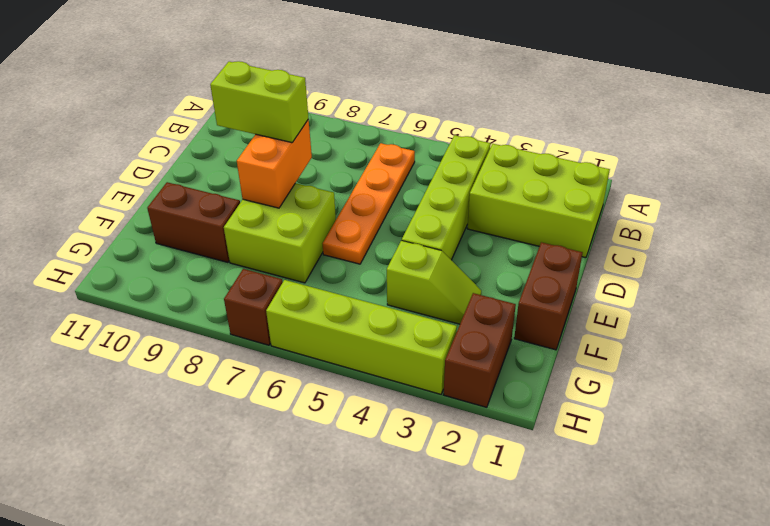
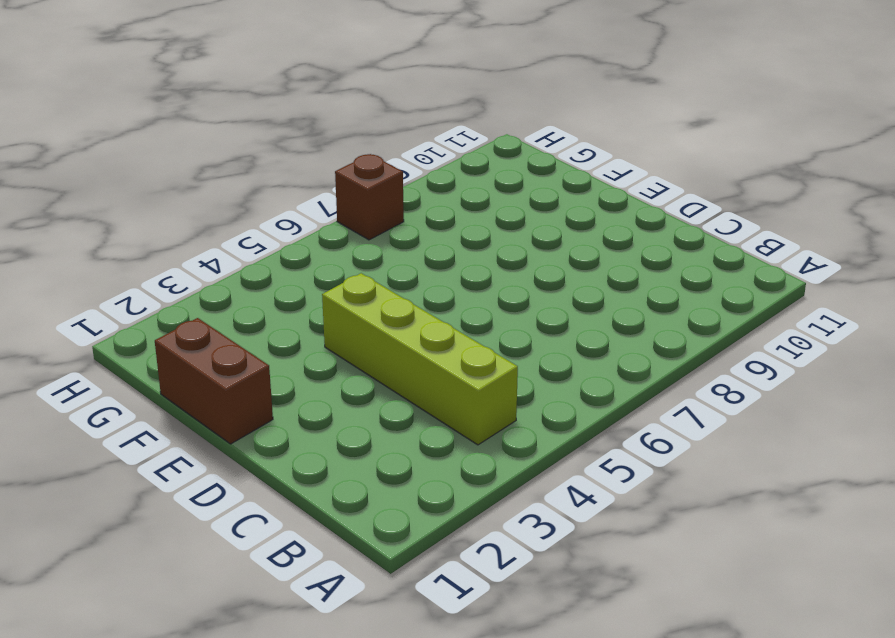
none -> lime 2x3 brick [467,144,610,258]
none -> orange 1x4 plate [322,143,415,264]
none -> lime 2x2 brick [224,183,336,283]

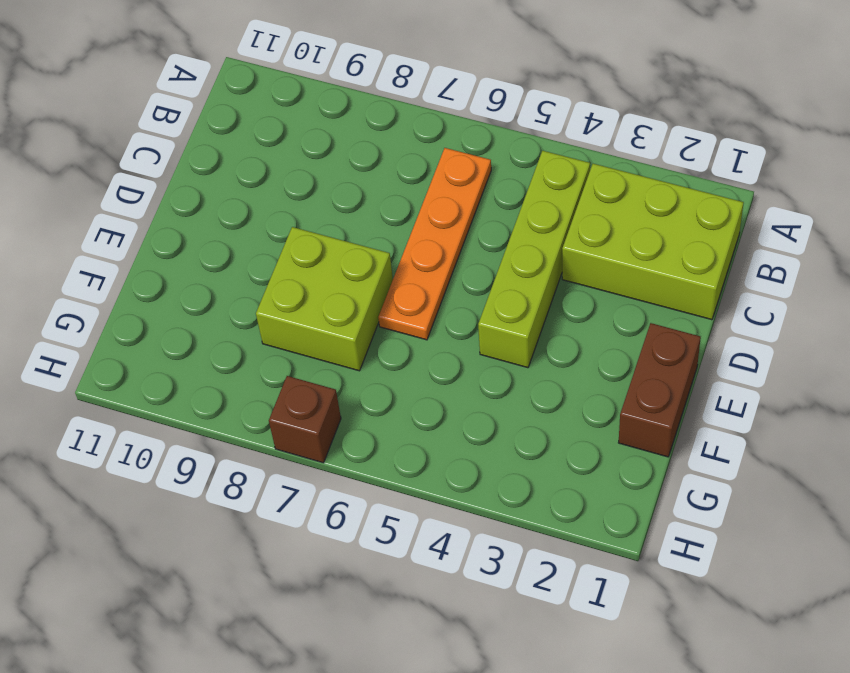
none -> lime 1x2 slope [387,241,481,324]
none -> brown 1x2 brick [147,182,240,262]
none -> brown 1x2 brick [444,293,516,407]

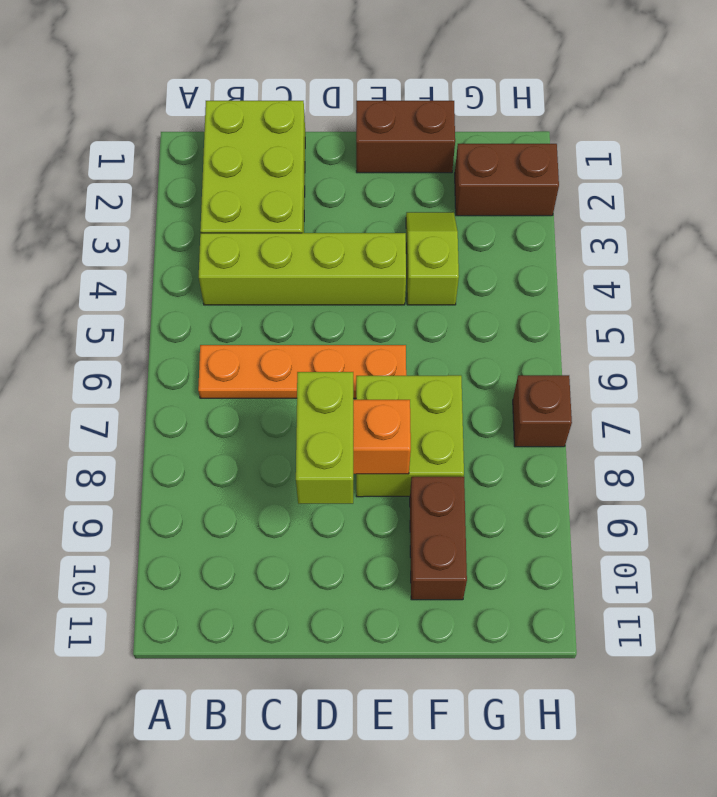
none -> lime 1x4 brick [266,280,457,394]

